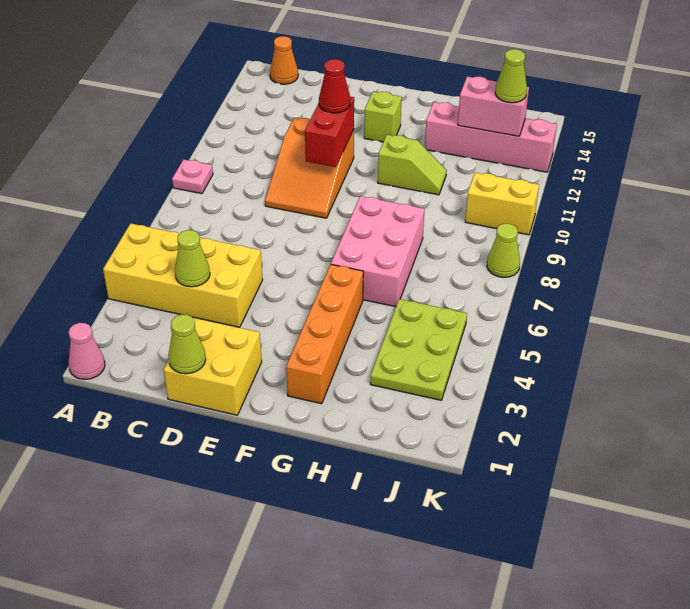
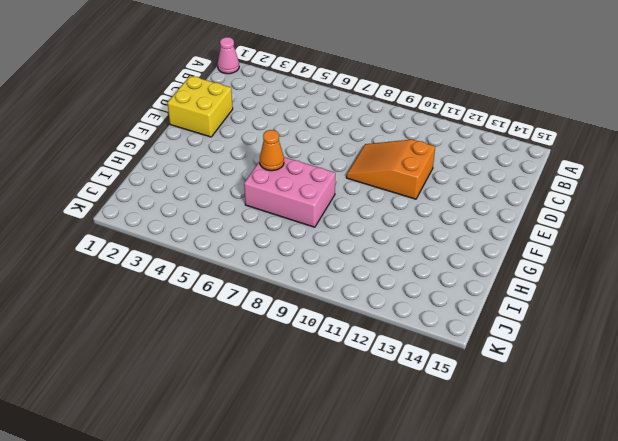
orange 1x1 cone [260,130,284,171] -> orange 1x1 cone moved to [270,36,298,84]
none -> yellow 2x4 brick [103,223,263,327]
none -> pink 1x1 plate [172,159,213,194]
none -> lime 1x1 brick [364,91,402,142]

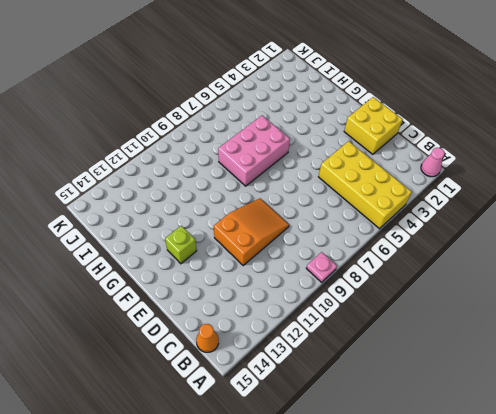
none -> orange 1x4 brick [286,264,363,404]
none -> lime 1x2 slope [378,135,447,195]
none -> pink 1x4 brick [425,102,557,172]

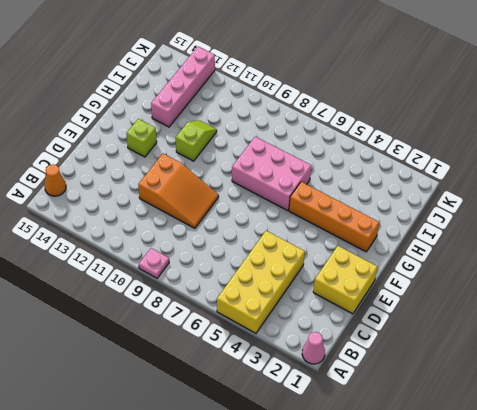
none -> lime 2x3 plate [370,299,467,400]
none -> yellow 1x2 brick [465,173,539,235]
none -> lime 1x1 cone [487,224,520,277]

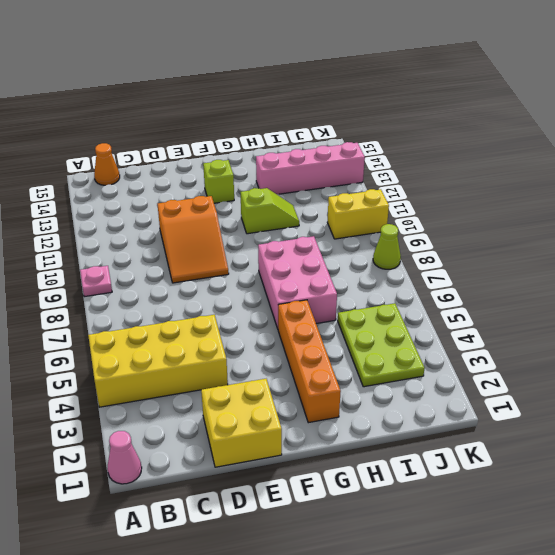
none -> lime 1x1 cone [175,230,210,287]
none -> lime 1x1 cone [168,314,206,374]
none -> red 1x2 brick [305,97,354,167]

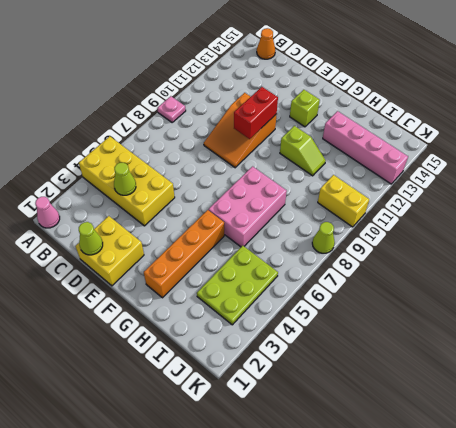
none -> pink 1x2 brick [458,76,529,136]
none -> red 1x1 cone [319,59,350,113]
none -> lime 1x1 cone [495,49,527,103]

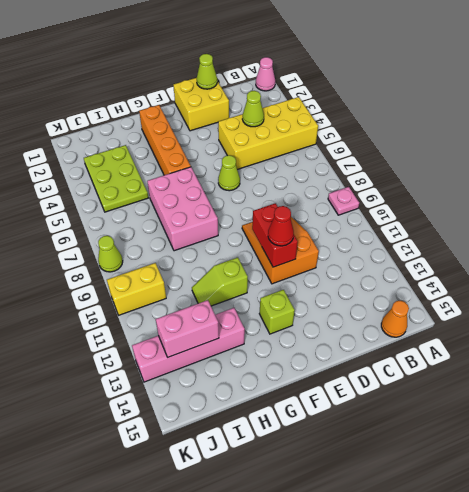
lime 1x1 cone [218,155,240,191] -> lime 1x1 cone moved to [495,49,527,103]

